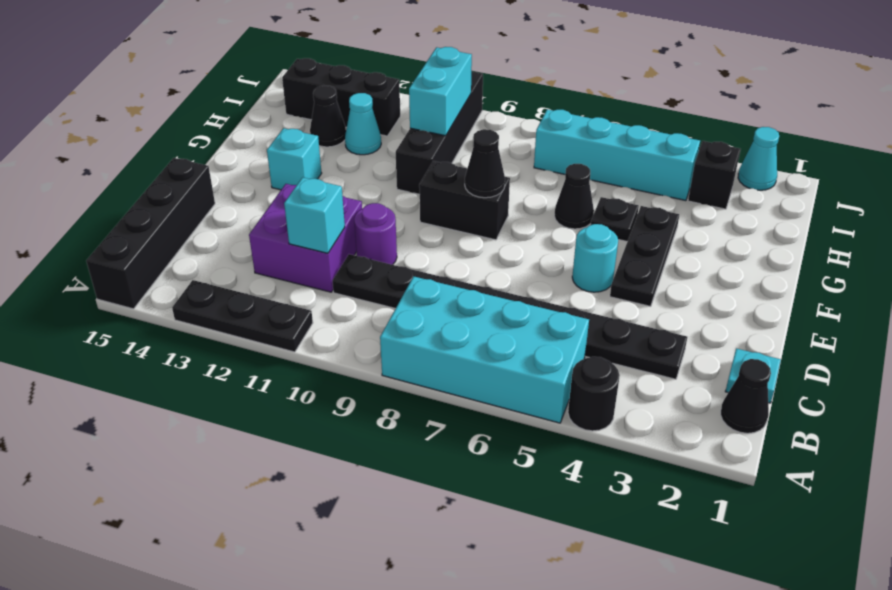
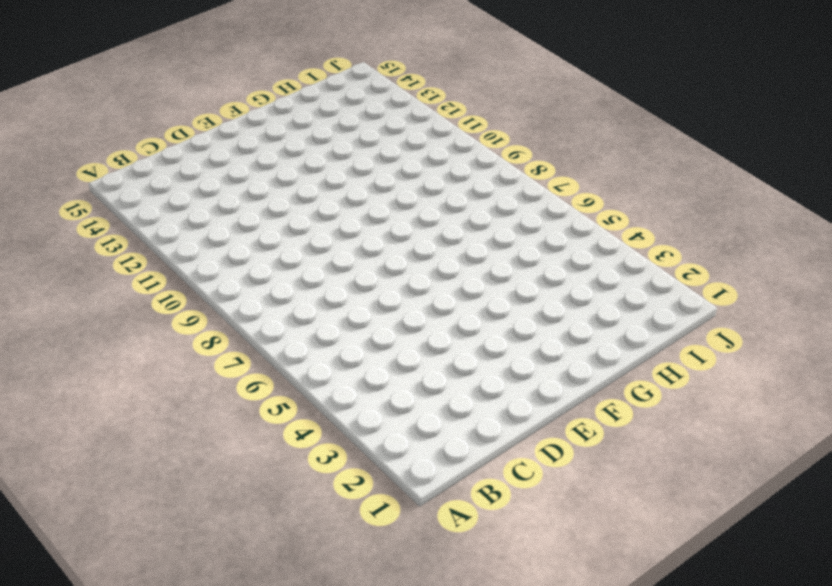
none -> black 1x1 round brick [568,357,620,431]
none -> cyan 2x4 brick [380,276,589,423]
none -> black 1x3 plate [172,280,313,352]

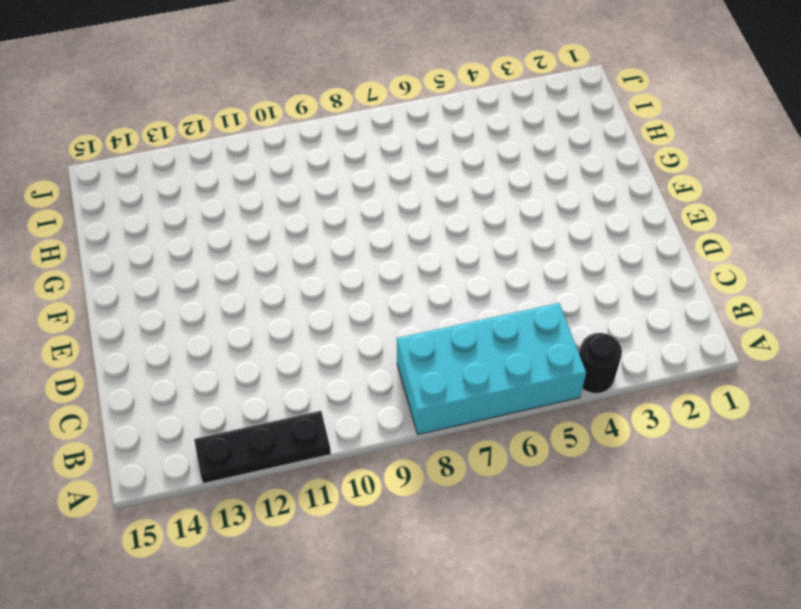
none -> black 1x4 brick [86,158,215,309]
none -> black 1x1 cone [721,359,771,433]
none -> cyan 1x1 plate [725,348,781,403]

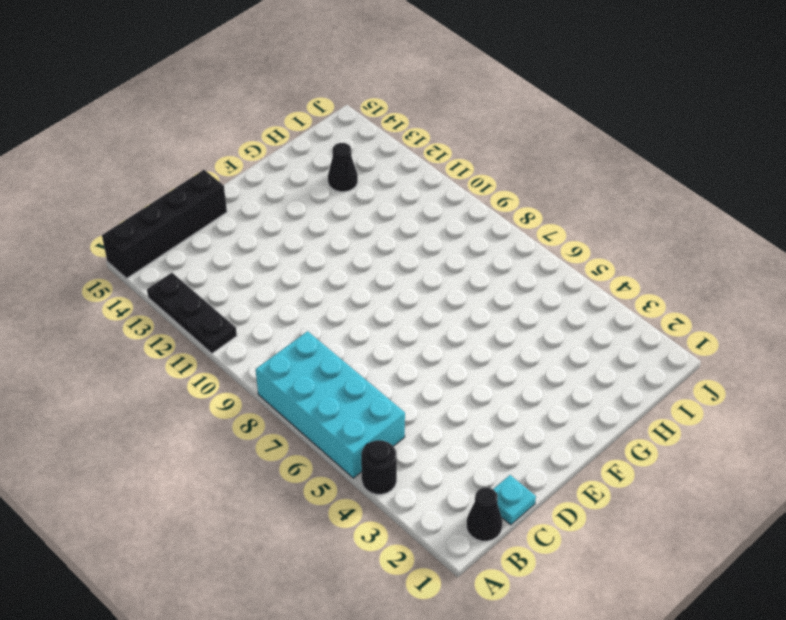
none -> black 1x8 plate [333,254,687,379]
none -> purple 2x2 brick [249,184,362,292]
none -> purple 1x1 round brick [354,203,397,265]

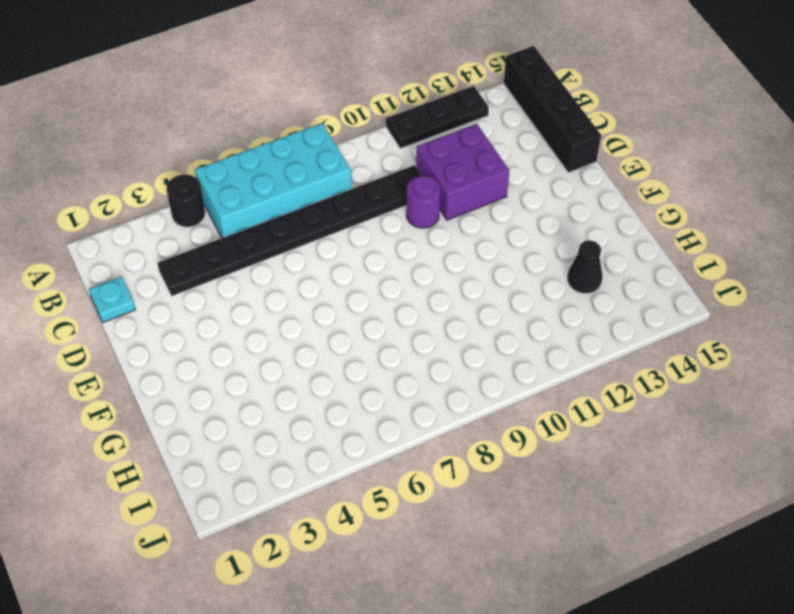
none -> black 1x1 cone [721,359,771,433]
none -> black 1x3 plate [610,206,679,306]
none -> cyan 1x1 round brick [572,224,618,292]

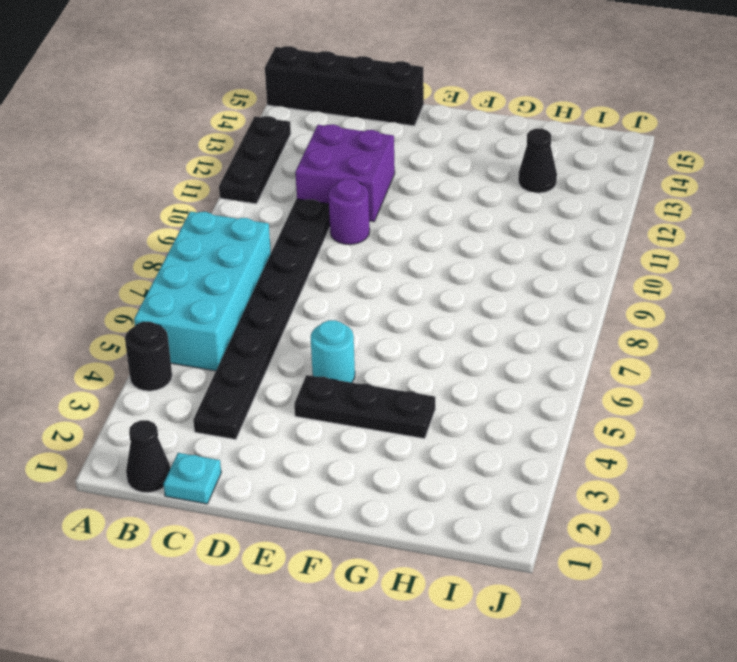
none -> black 1x2 brick [419,161,510,240]
none -> cyan 1x1 brick [267,128,322,190]
none -> black 1x1 plate [591,197,639,241]

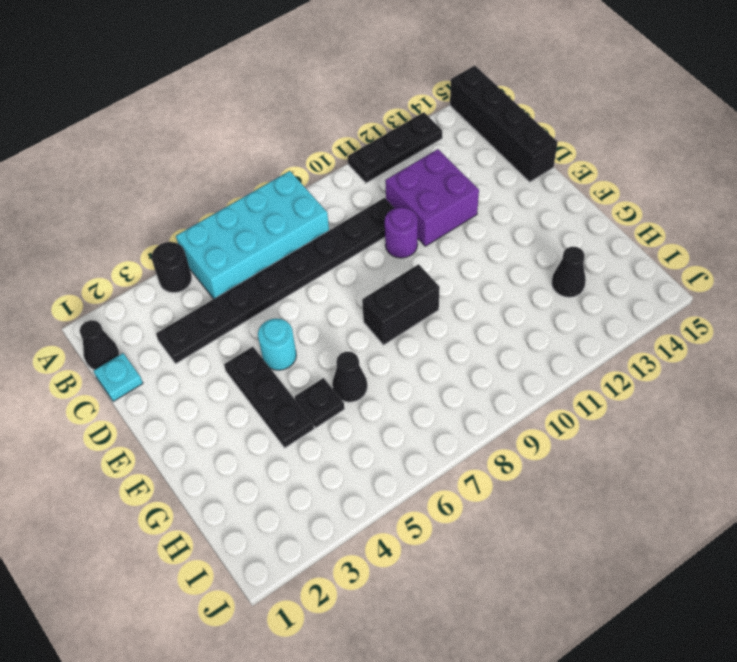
none -> cyan 1x1 brick [267,128,322,190]
none -> black 1x4 brick [396,71,483,194]
none -> cyan 1x1 cone [345,93,381,155]

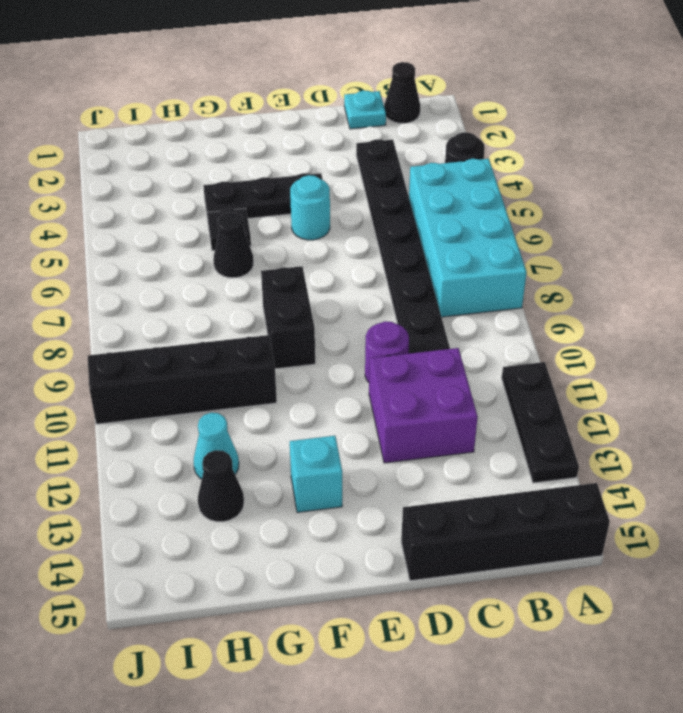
none -> black 1x1 brick [688,141,741,209]
none -> cyan 1x4 brick [534,109,700,201]
none -> black 1x3 brick [282,58,400,136]

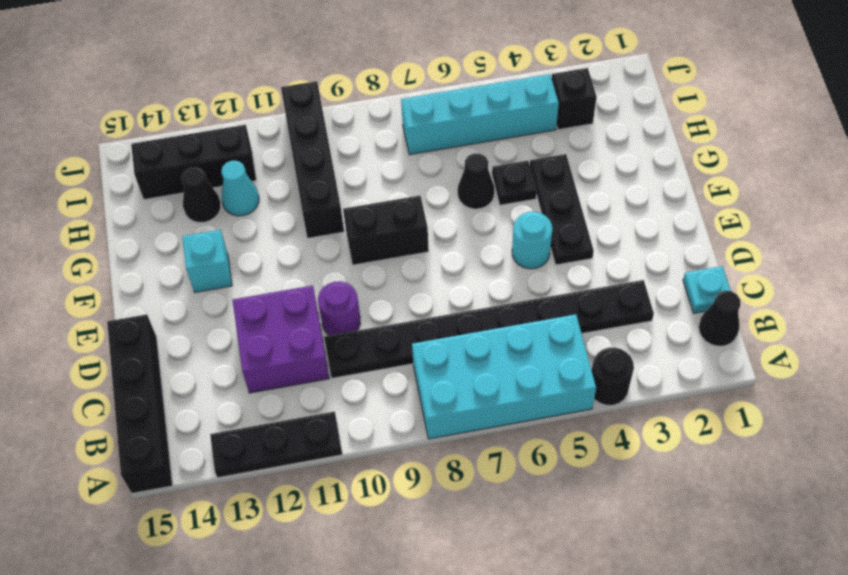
none -> cyan 1x1 cone [738,127,779,190]
none -> cyan 1x1 brick [284,177,345,253]
none -> black 1x1 cone [465,129,505,198]

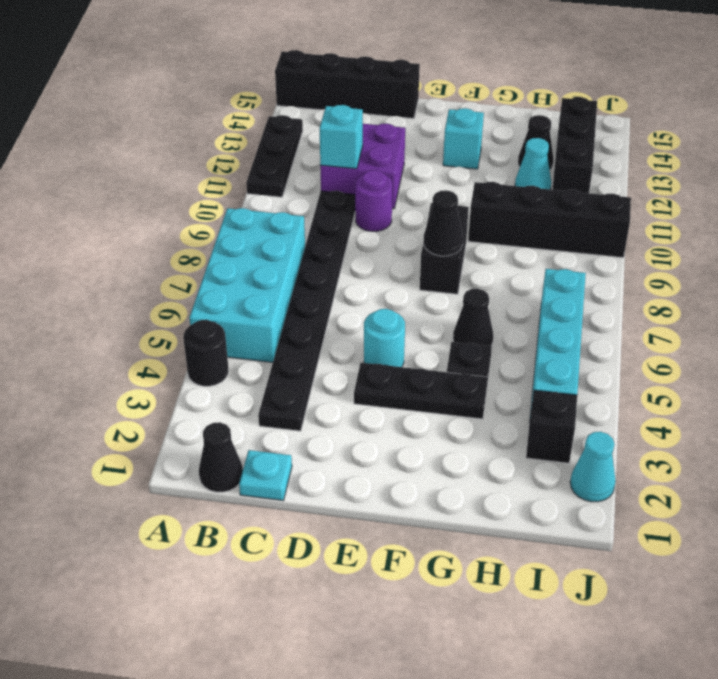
none -> cyan 1x2 brick [409,47,472,136]

